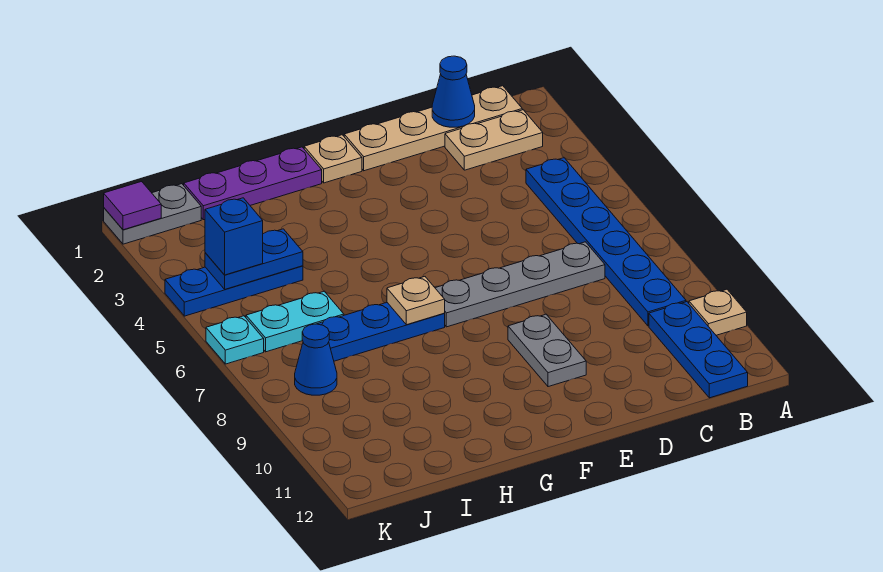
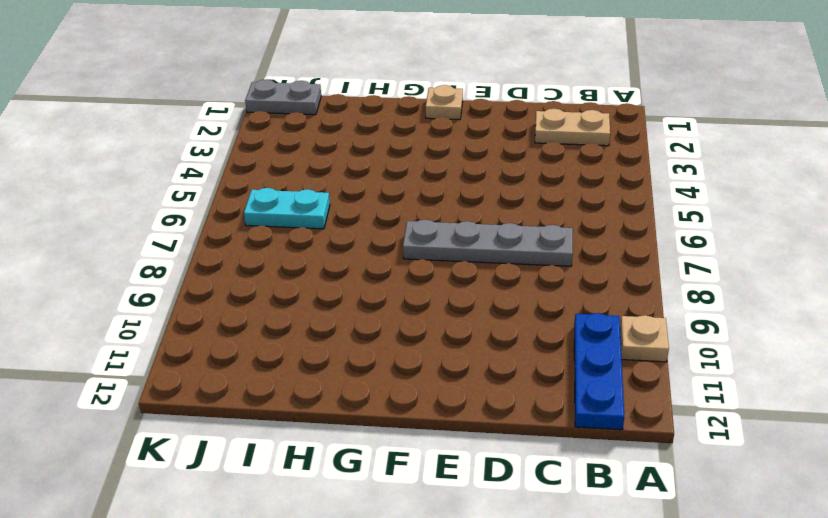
none -> tan 1x4 plate [344,86,522,171]
none -> blue 1x6 plate [526,158,686,326]
none -> grey 1x2 plate [508,314,586,387]

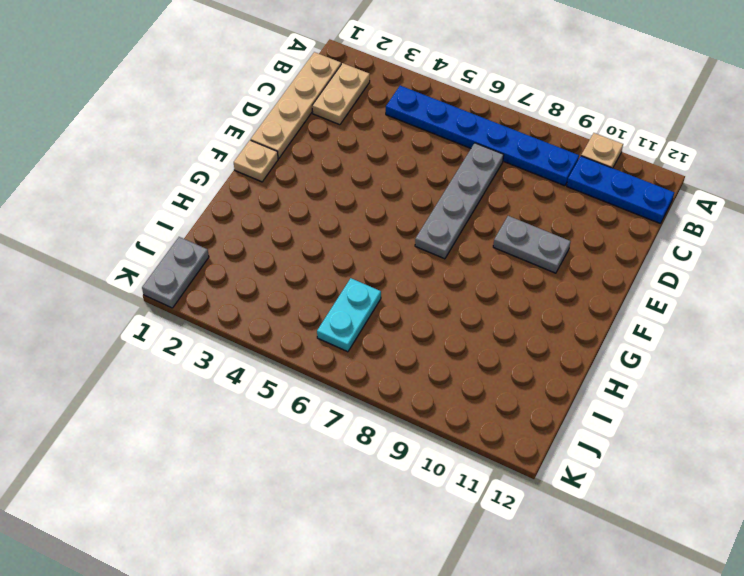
none -> purple 1x3 plate [184,147,322,220]
none -> blue 1x3 plate [318,303,445,361]
none -> blue 1x3 plate [165,266,303,316]

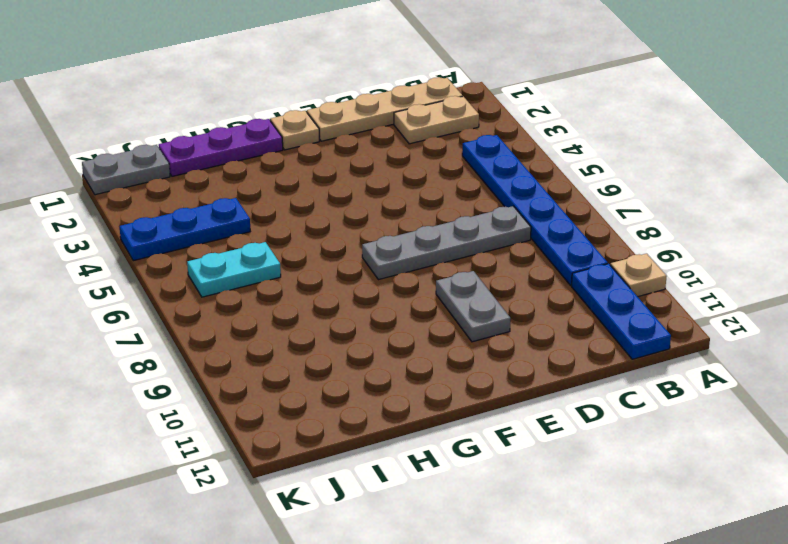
none -> blue 1x3 plate [318,303,445,361]
none -> blue 1x1 cone [295,324,337,395]
none -> cyan 1x1 plate [206,316,264,364]

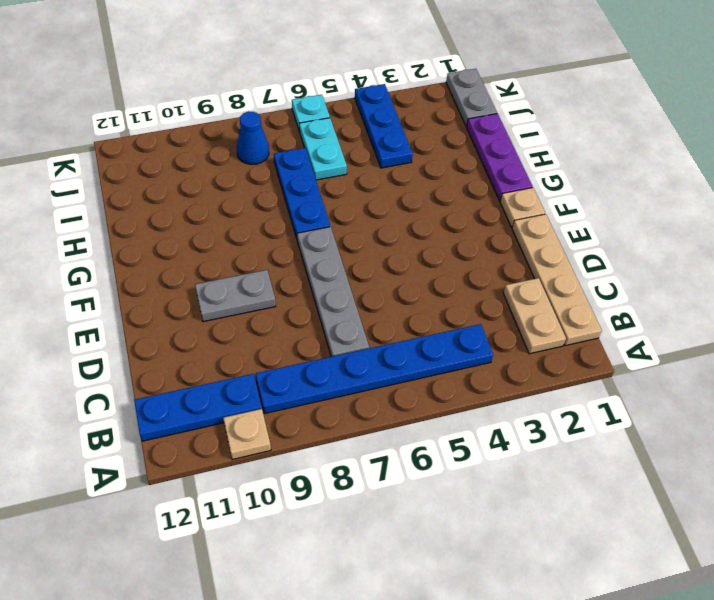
none -> blue 1x1 cone [432,56,475,127]
none -> tan 1x1 plate [387,277,445,325]
none -> blue 1x2 plate [205,229,303,289]

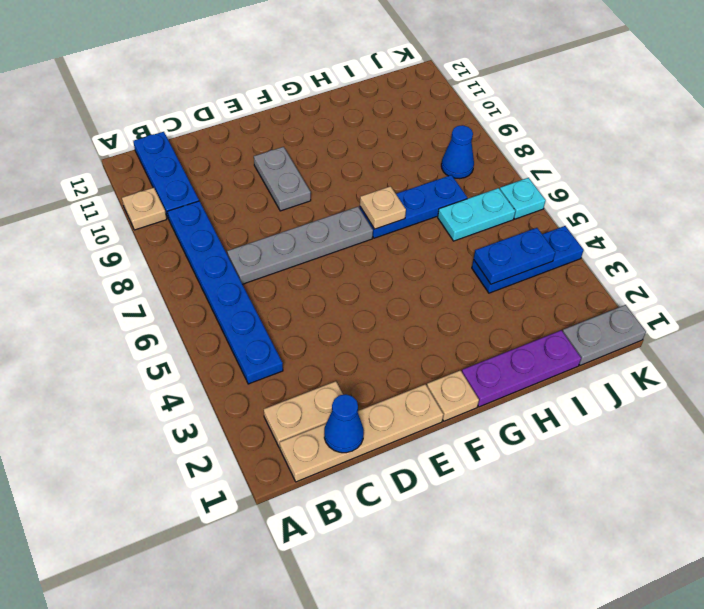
none -> purple 1x1 tile [104,181,161,230]
none -> blue 1x1 brick [205,198,263,275]

